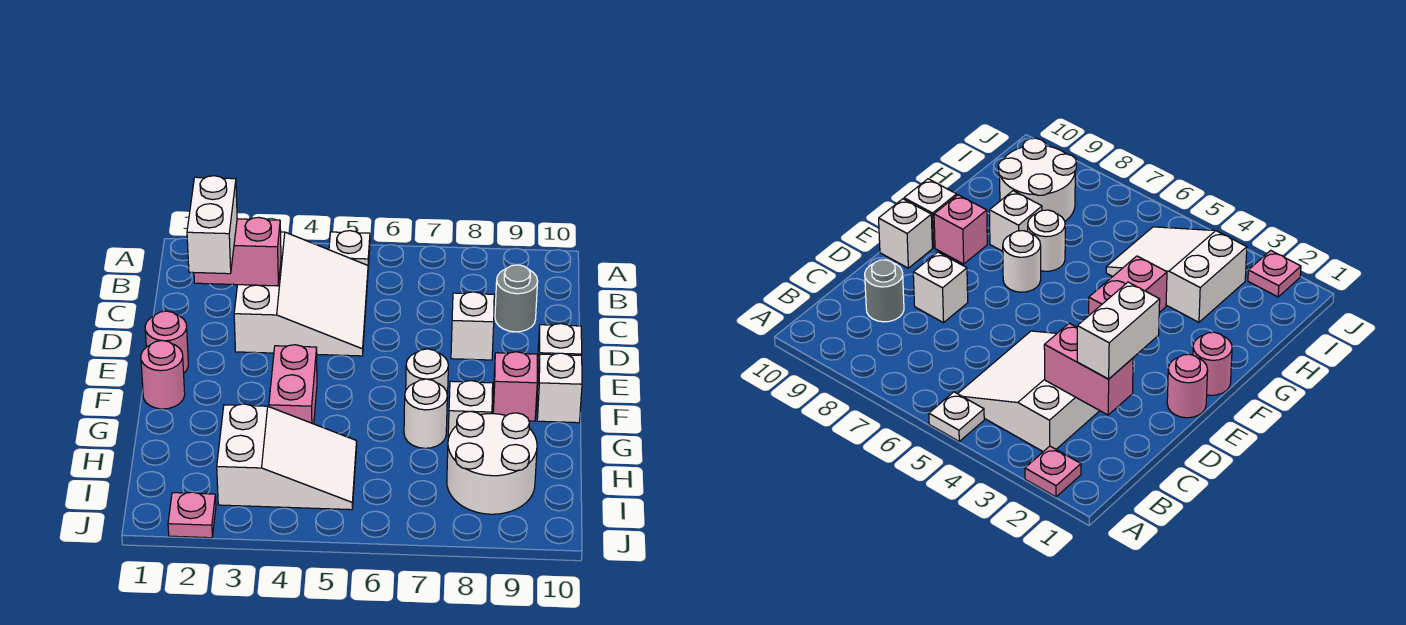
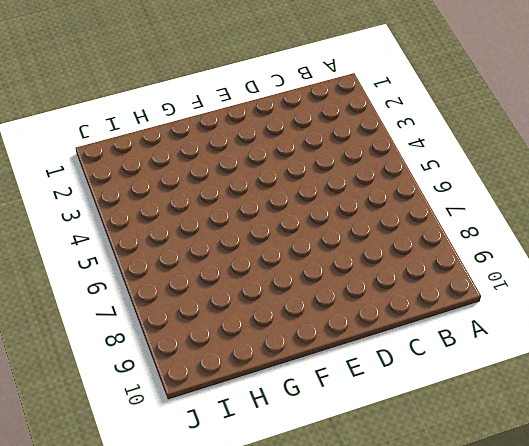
none -> pink 1x1 plate [1025,446,1081,497]
none -> white 1x1 plate [329,231,370,266]
none -> white 3x3 slope [234,232,368,356]

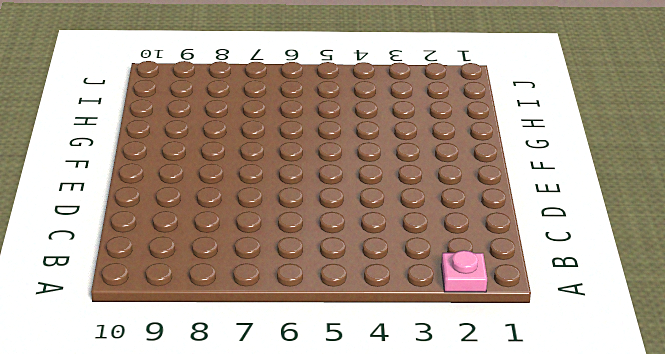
none -> white 1x1 plate [329,231,370,266]
none -> white 3x3 slope [234,232,368,356]
none -> grey 1x1 round brick [495,265,538,332]

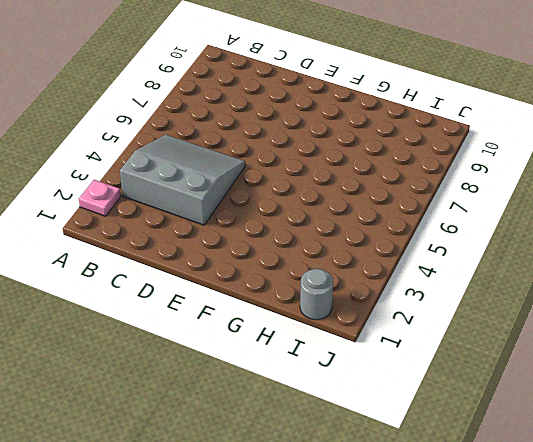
grey 3x3 slope [120,135,245,225] -> white 3x3 slope [234,232,368,356]
grey 1x1 round brick [300,269,333,320] -> grey 1x1 round brick moved to [495,265,538,332]
none -> white 1x1 plate [329,231,370,266]
none -> white 1x1 brick [451,292,494,360]
none -> pink 1x1 round brick [145,311,188,373]

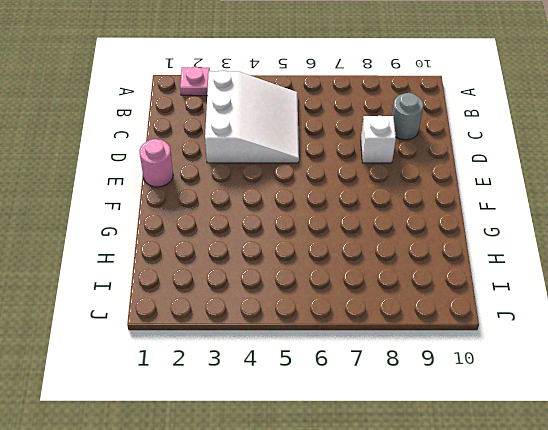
none -> white 1x1 plate [329,231,370,266]
none -> white 1x1 brick [537,324,582,391]
none -> pink 1x1 round brick [141,341,185,409]

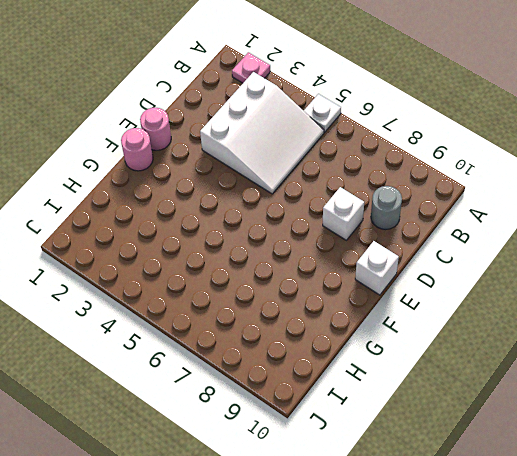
none -> pink 1x2 brick [269,345,317,424]
none -> white 1x1 round brick [406,349,448,398]
none -> pink 1x1 brick [493,352,537,421]

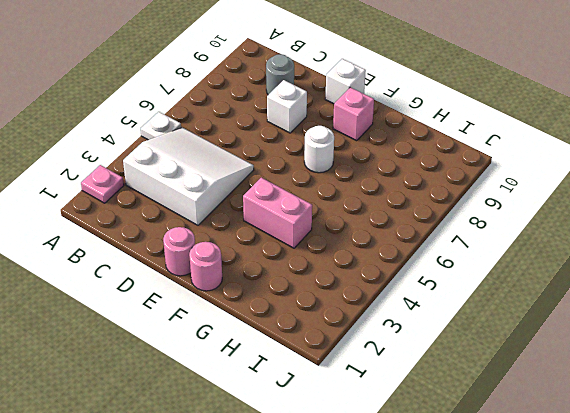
none -> white 1x1 brick [537,353,582,423]
none -> white 1x1 round brick [404,379,447,448]
none -> white 1x1 brick [448,381,493,439]

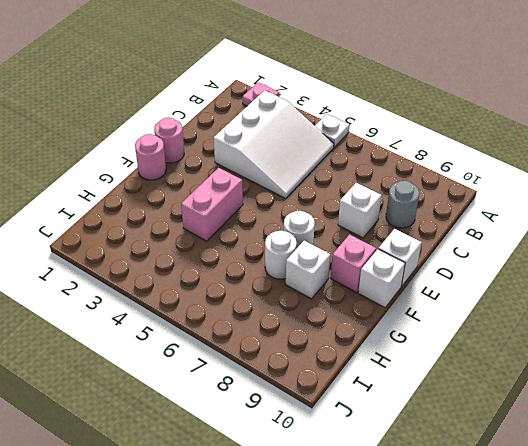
none -> white 2x3 slope [217,404,357,510]
none -> white 2x2 round brick [447,411,537,514]
none -> pink 1x1 plate [168,492,216,538]

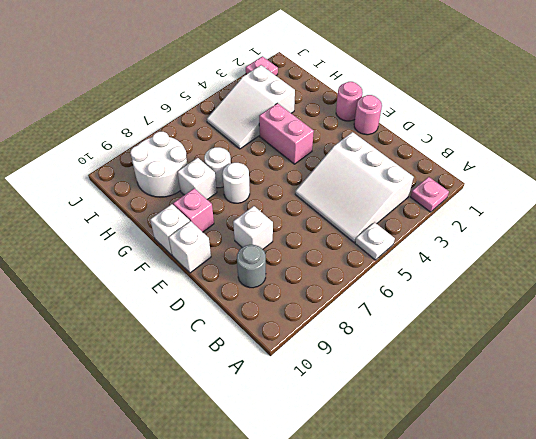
none -> pink 1x2 brick [194,217,281,286]
none -> white 1x2 brick [187,176,237,274]

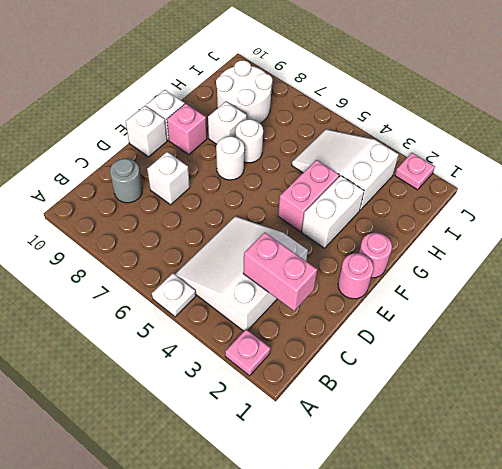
white 1x2 brick [302,176,364,248] -> white 1x2 brick moved to [187,176,237,274]

